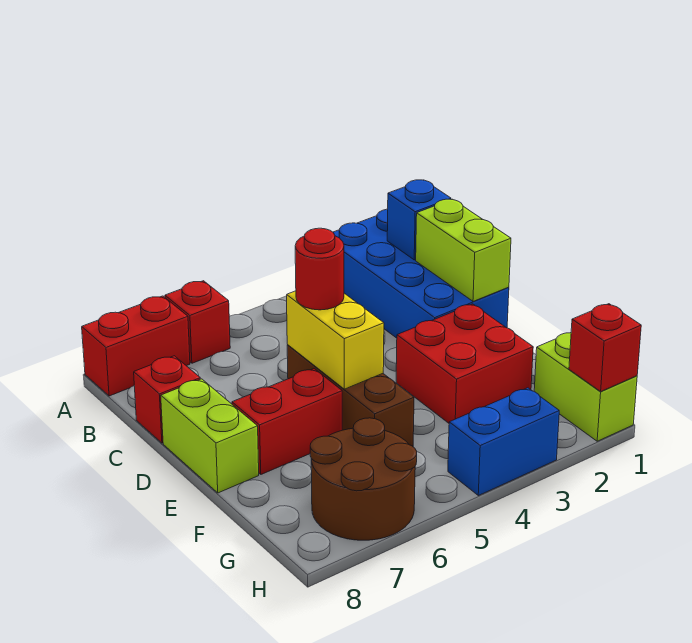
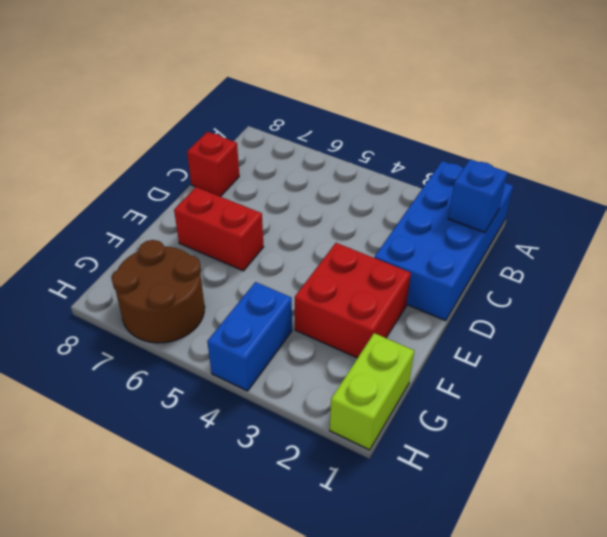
blue 1x2 brick [207,282,292,391] -> blue 1x2 brick turned to [448,388,559,496]
none -> red 1x1 brick [165,281,230,363]
none -> red 1x2 brick [82,296,190,396]
none -> brown 1x3 brick [287,345,414,446]

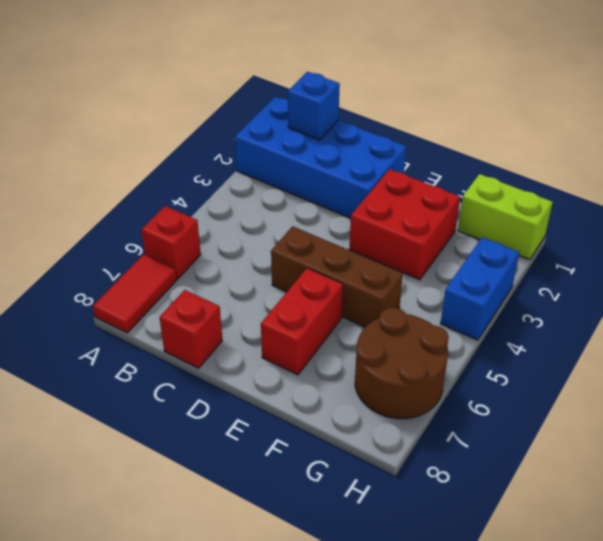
red 1x2 tile [93,254,177,333] -> red 1x2 brick [82,296,190,396]
none -> lime 1x2 brick [161,379,259,493]
none -> lime 1x2 brick [416,199,511,301]
none -> yellow 1x2 brick [287,291,384,389]

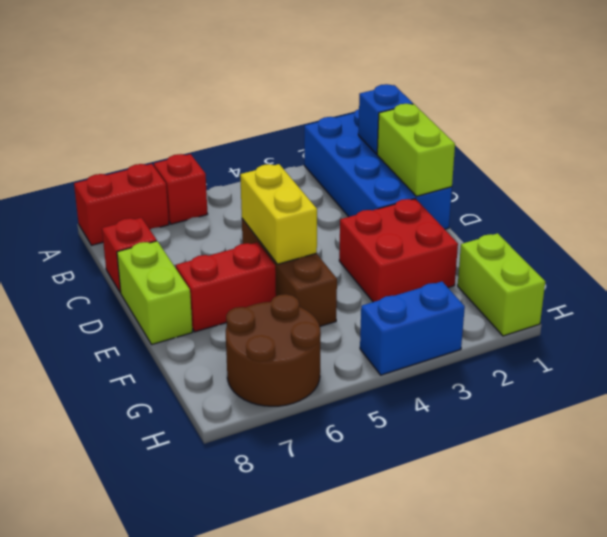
none -> red 1x1 brick [569,304,641,391]
none -> red 1x1 round brick [295,228,344,310]

